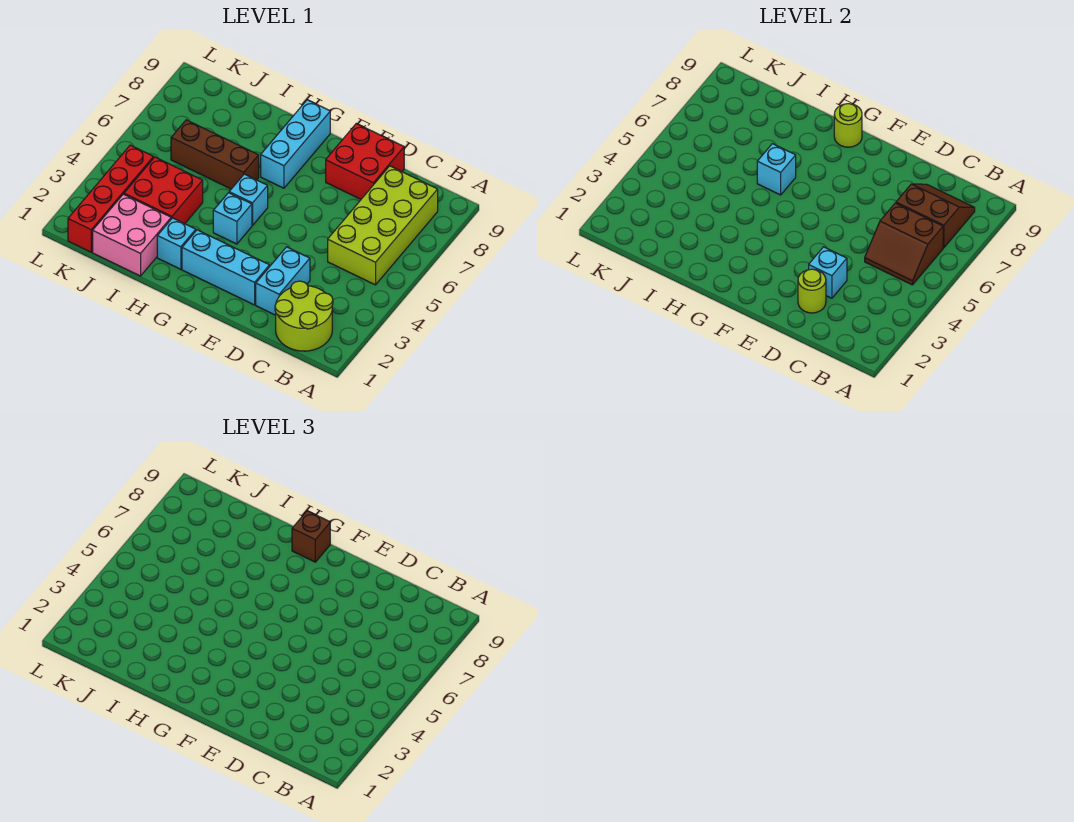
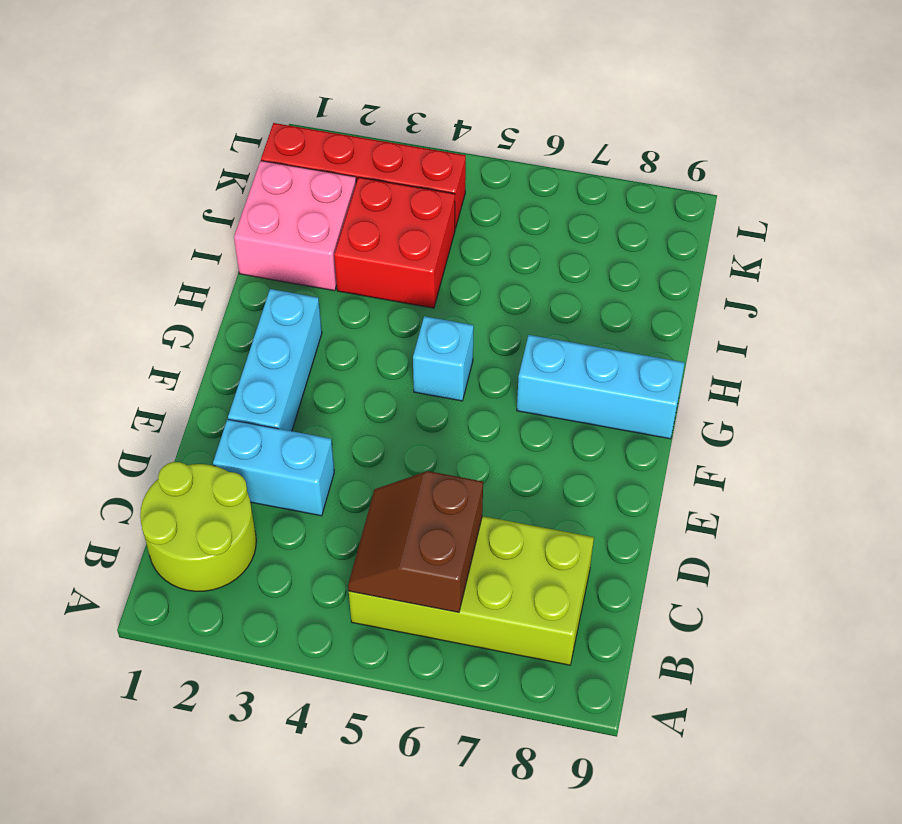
none -> red 2x2 brick [326,124,404,199]
none -> cyan 1x1 brick [213,193,252,244]
none -> cyan 1x1 brick [157,218,196,269]

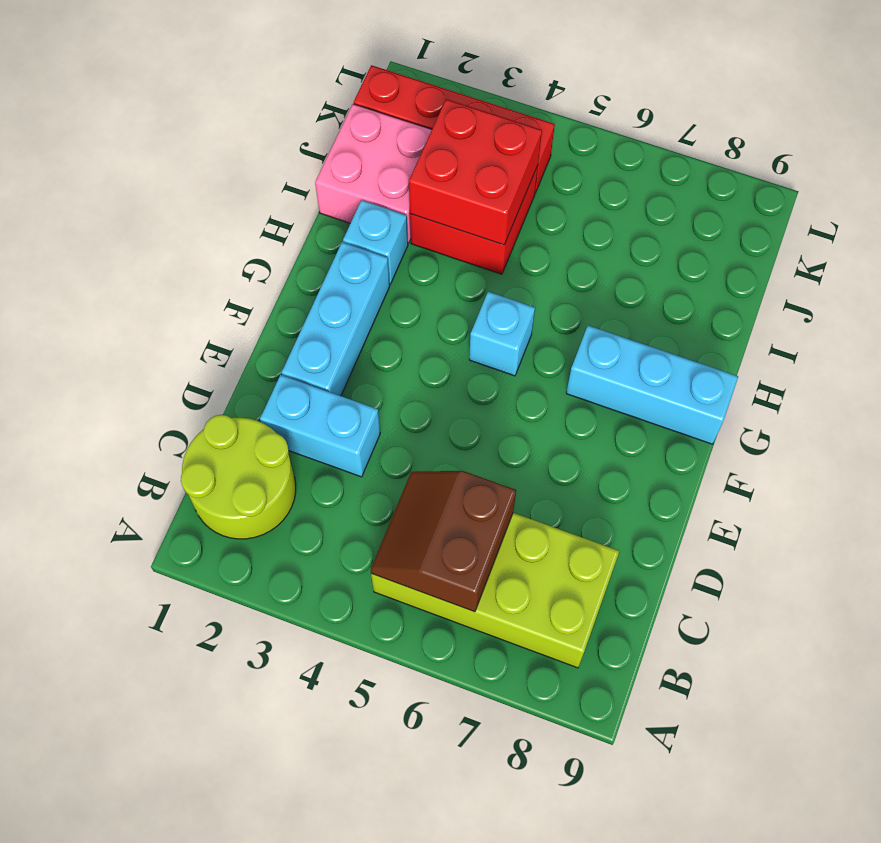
red 2x2 brick [409,99,542,245] -> red 2x2 brick moved to [326,124,404,199]
none -> cyan 1x1 brick [213,193,252,244]
none -> brown 1x3 brick [171,120,259,189]
none -> brown 2x2 slope [896,184,975,248]

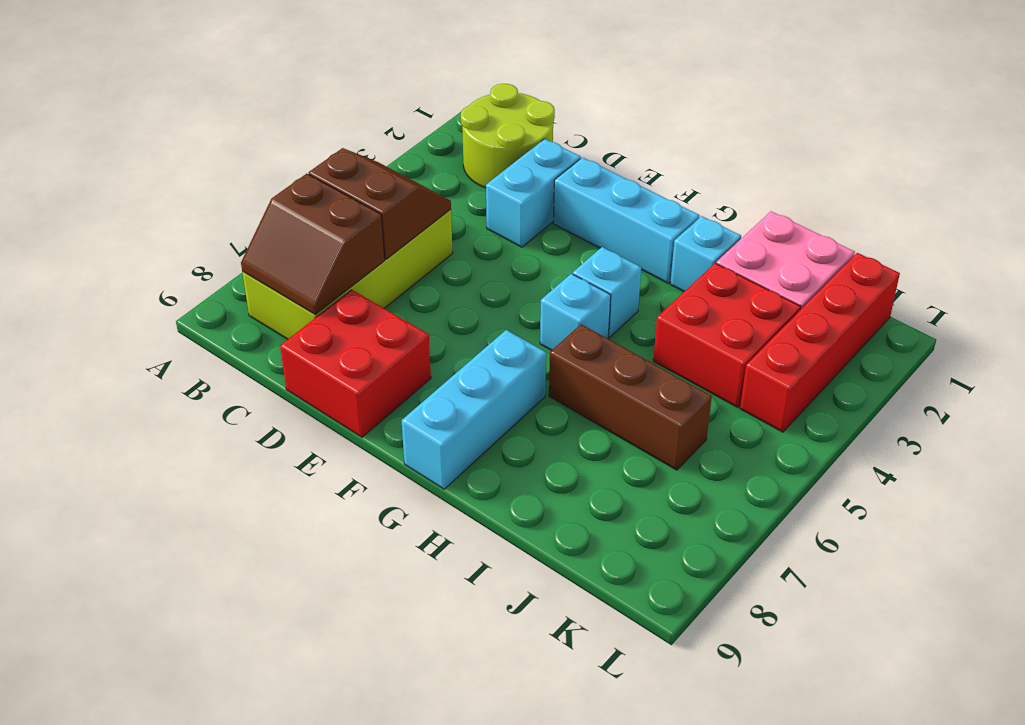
none -> lime 1x1 round brick [798,269,826,313]
none -> cyan 1x1 brick [809,247,847,298]
none -> lime 1x1 round brick [834,104,862,147]

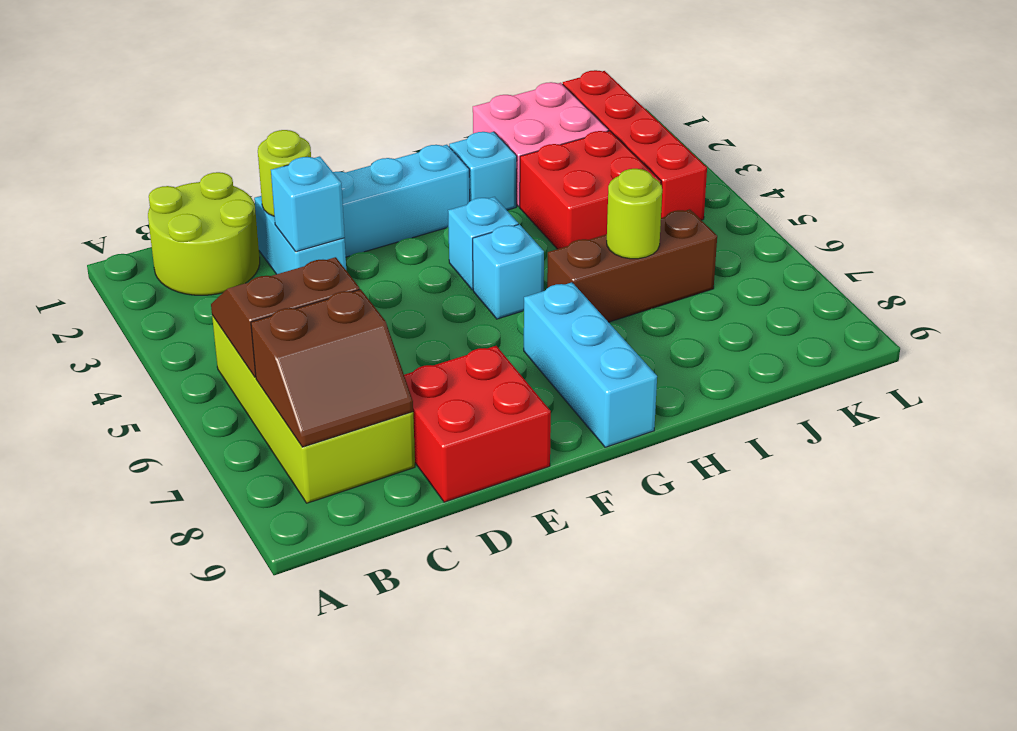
lime 1x1 round brick [607,169,662,259] -> lime 1x1 round brick moved to [834,104,862,147]
none -> cyan 1x1 brick [757,144,796,195]
none -> brown 1x1 brick [292,511,330,562]

